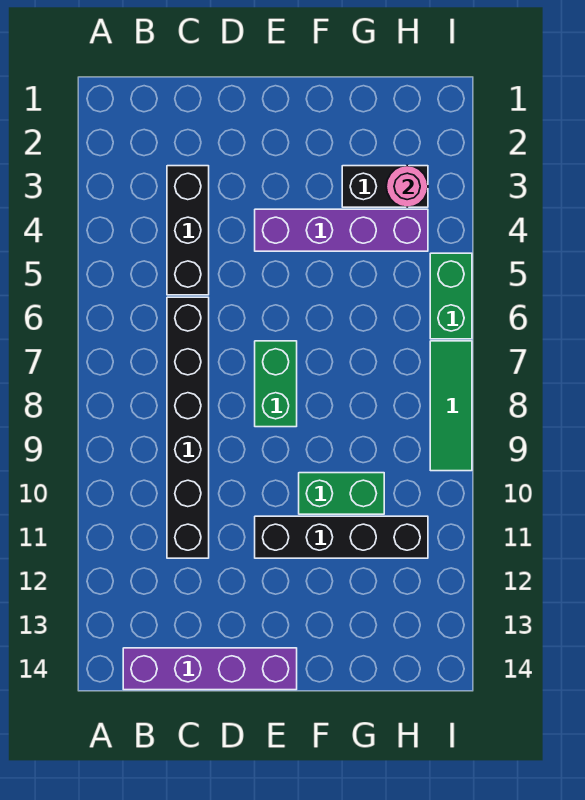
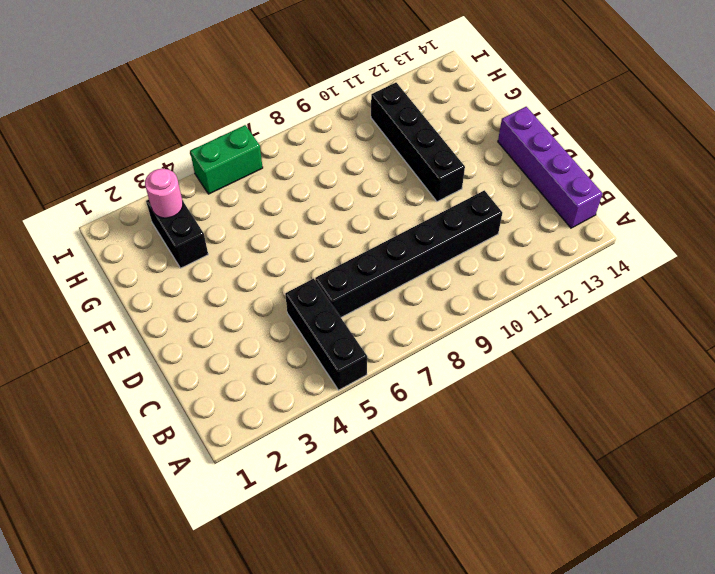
black 1x3 brick [285,279,367,390] -> black 1x3 brick turned to [167,166,209,295]
none -> purple 1x4 brick [255,209,428,251]
none -> green 1x2 brick [255,341,297,427]

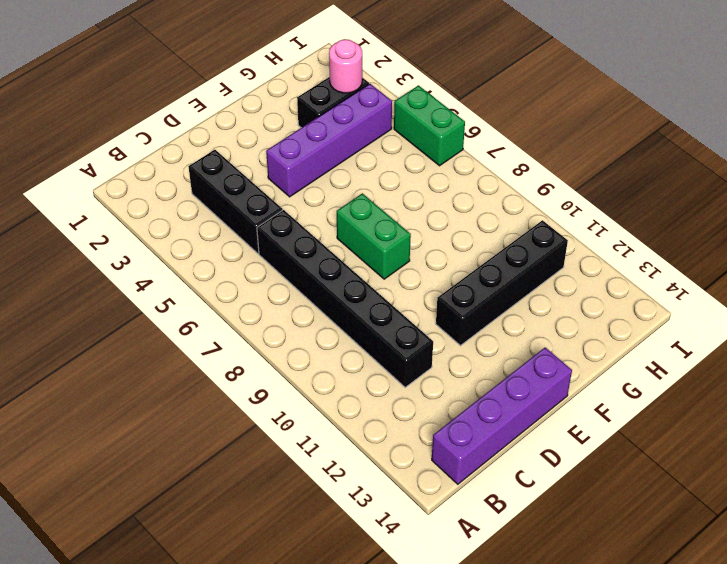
none -> green 1x2 brick [299,473,384,514]
none -> green 1x3 tile [430,341,472,471]

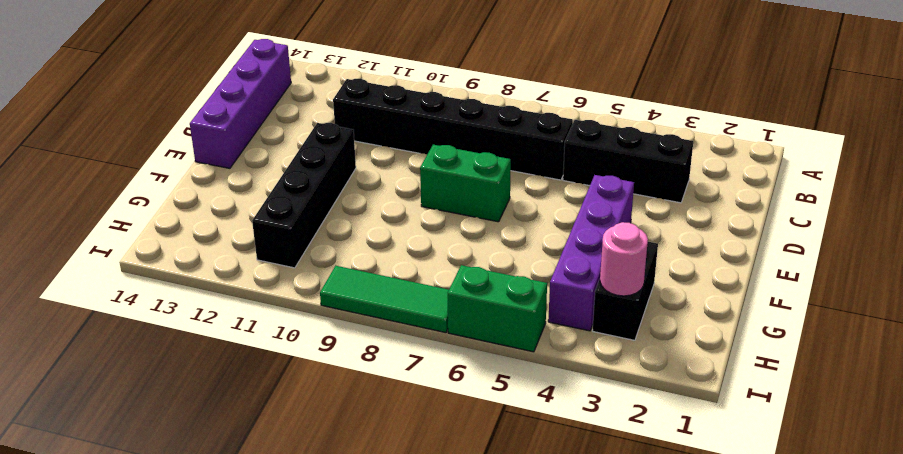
none -> green 1x2 brick [299,473,384,514]

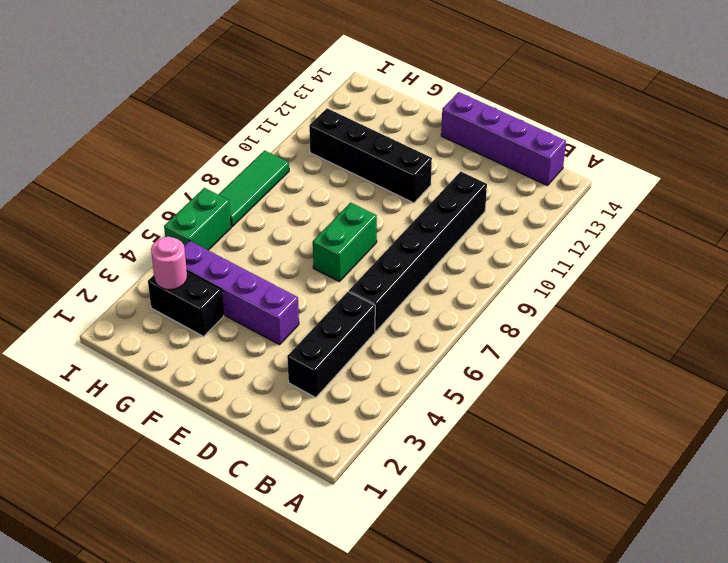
none -> green 1x2 brick [299,473,384,514]

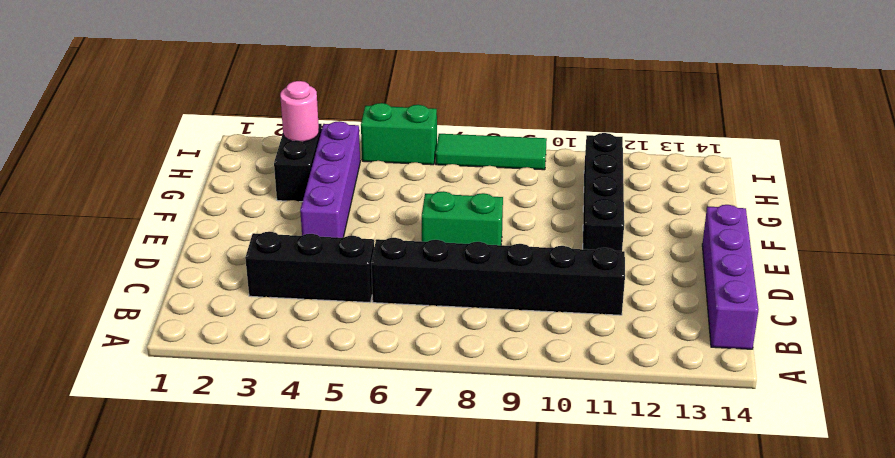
none -> green 1x2 brick [299,473,384,514]

